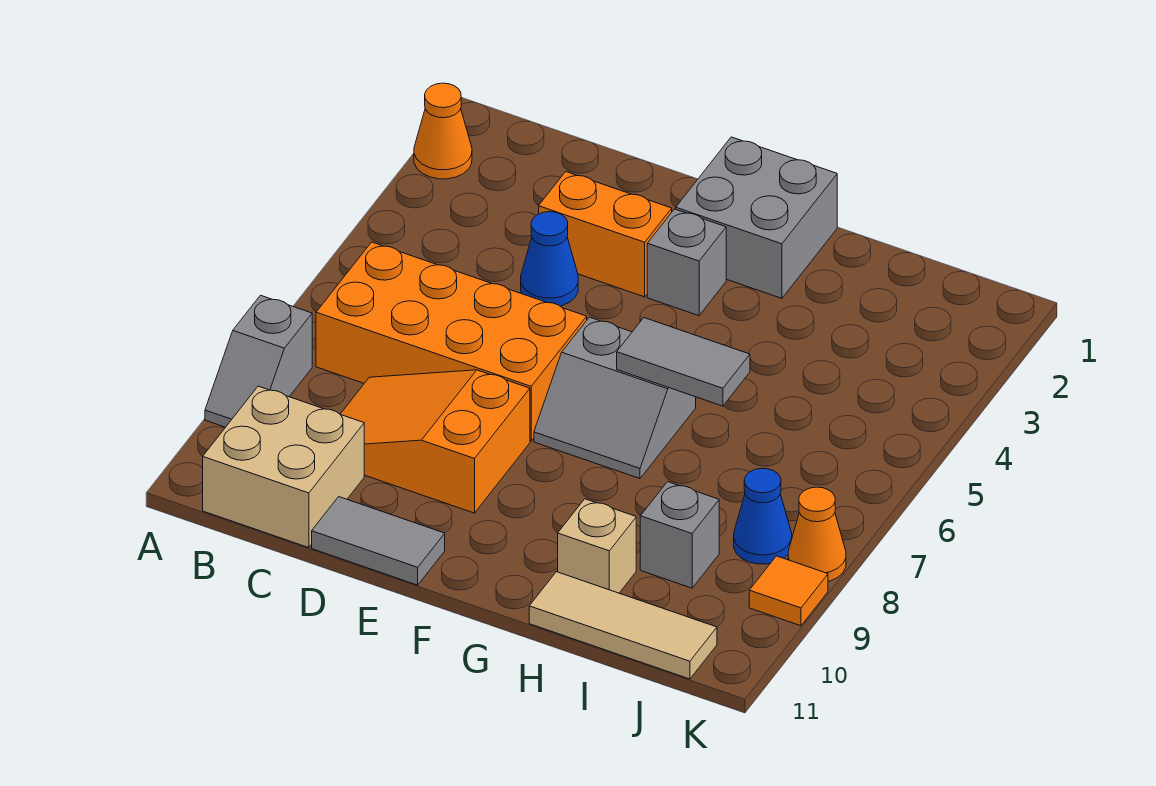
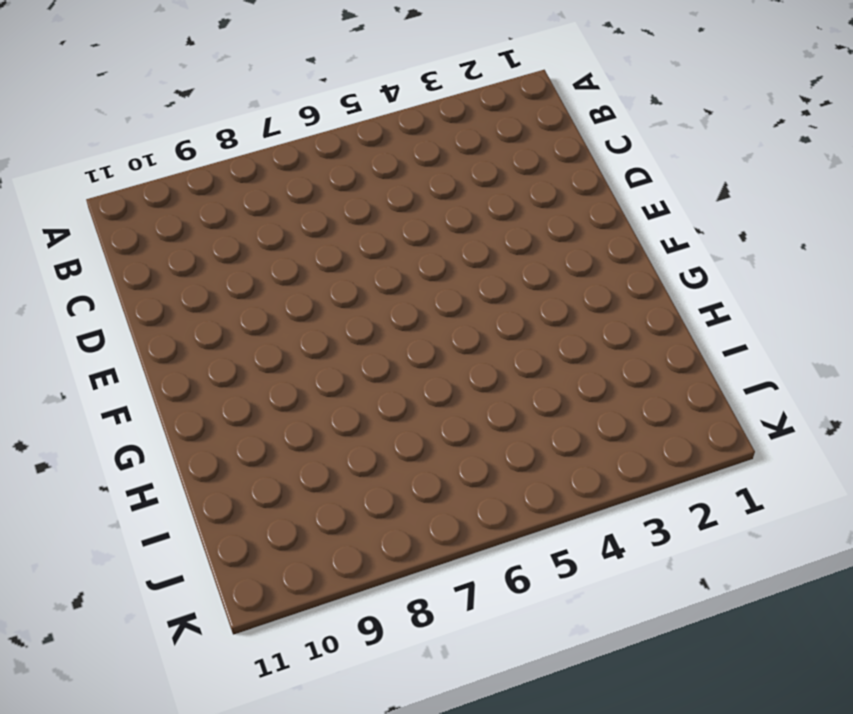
none -> orange 1x1 cone [414,83,472,179]
none -> grey 1x2 slope [205,295,312,427]
none -> orange 2x4 brick [316,242,587,441]

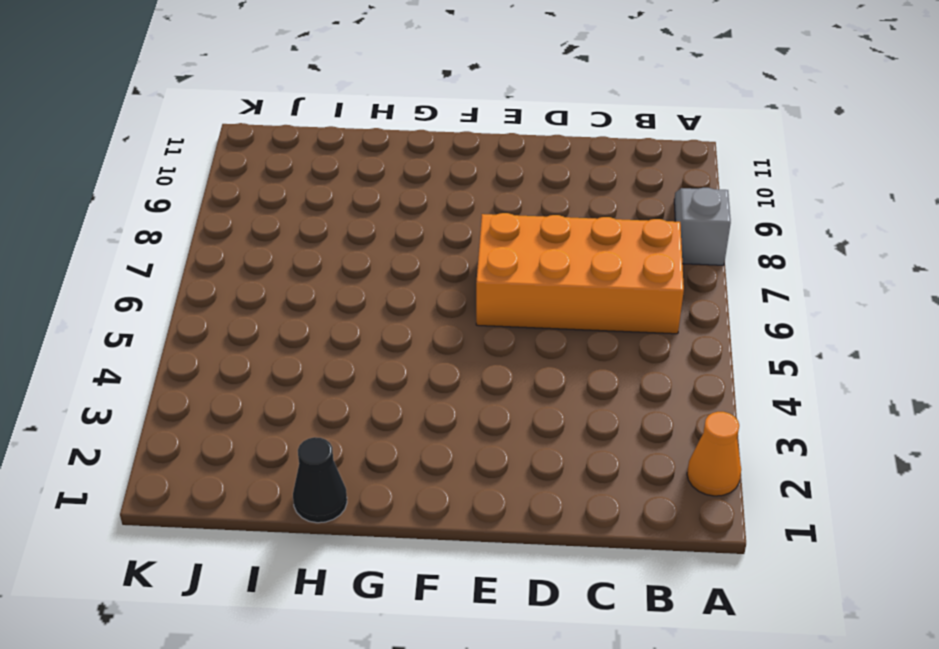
black 1x1 cone [293,437,347,523] -> none
none -> tan 2x2 brick [203,386,364,548]
none -> orange 2x3 slope [340,370,530,513]
none -> orange 1x2 brick [539,172,672,297]

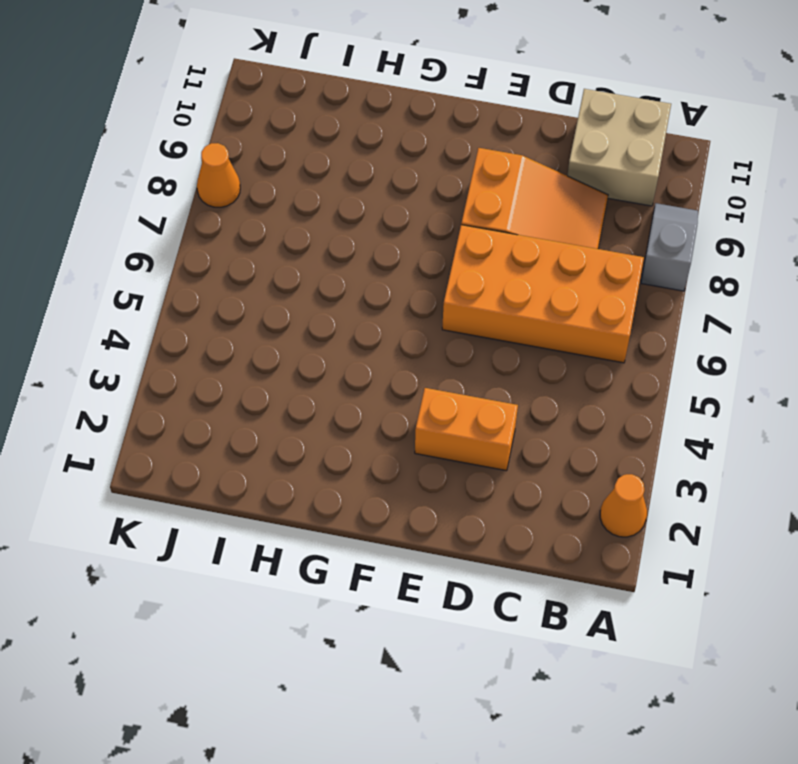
none -> blue 1x1 cone [521,212,578,306]
none -> grey 1x2 tile [312,497,445,585]
none -> grey 2x2 brick [676,137,837,298]

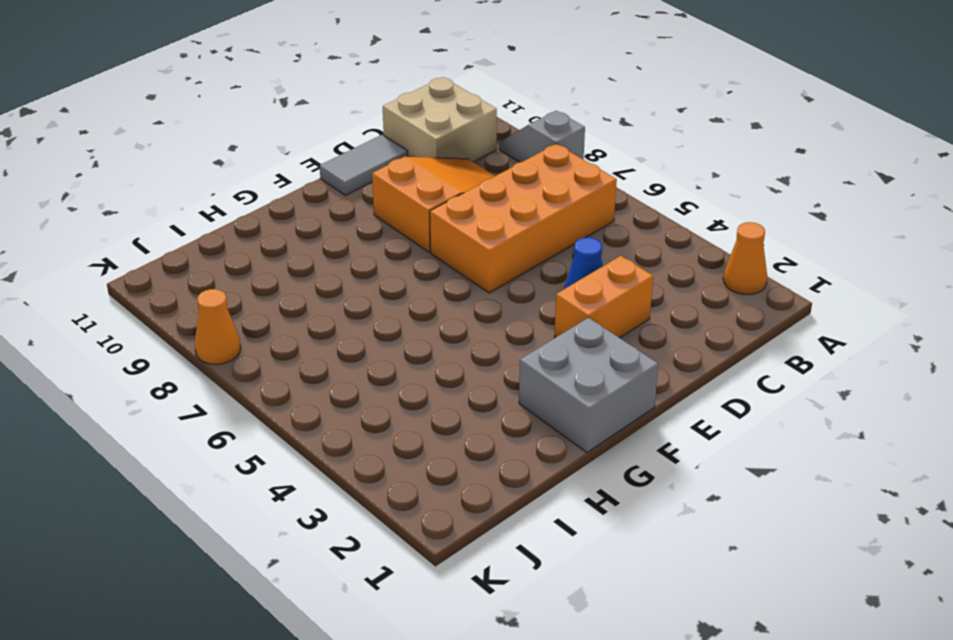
none -> grey 1x1 brick [647,209,726,316]
none -> grey 2x2 slope [534,317,696,479]
none -> tan 1x1 brick [558,499,636,593]

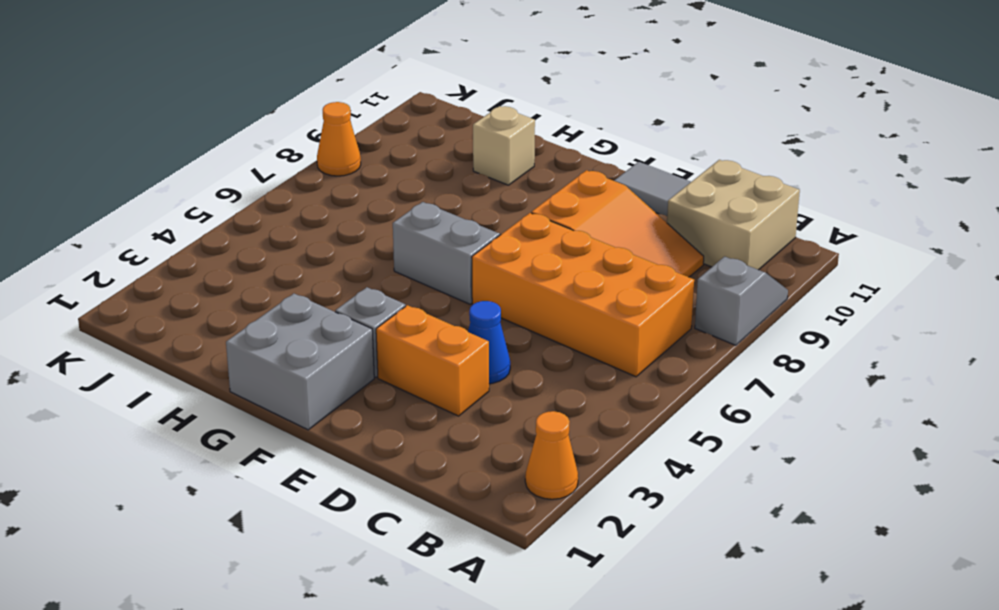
none -> tan 1x3 tile [529,572,717,679]
none -> grey 1x1 brick [640,482,719,588]
none -> blue 1x1 cone [734,468,792,564]

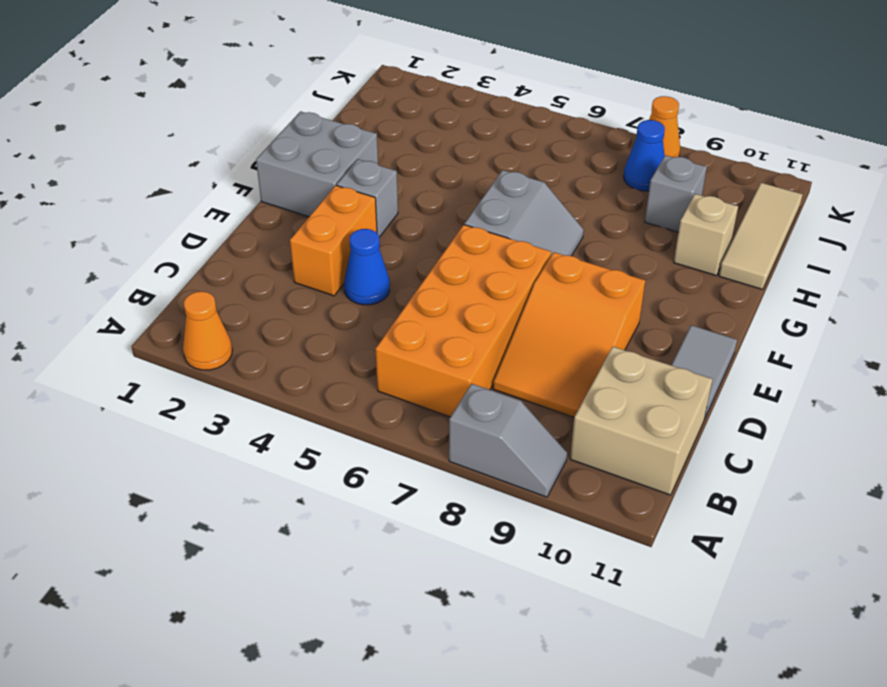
none -> orange 1x1 tile [749,556,828,626]
none -> grey 1x2 tile [617,318,750,406]

